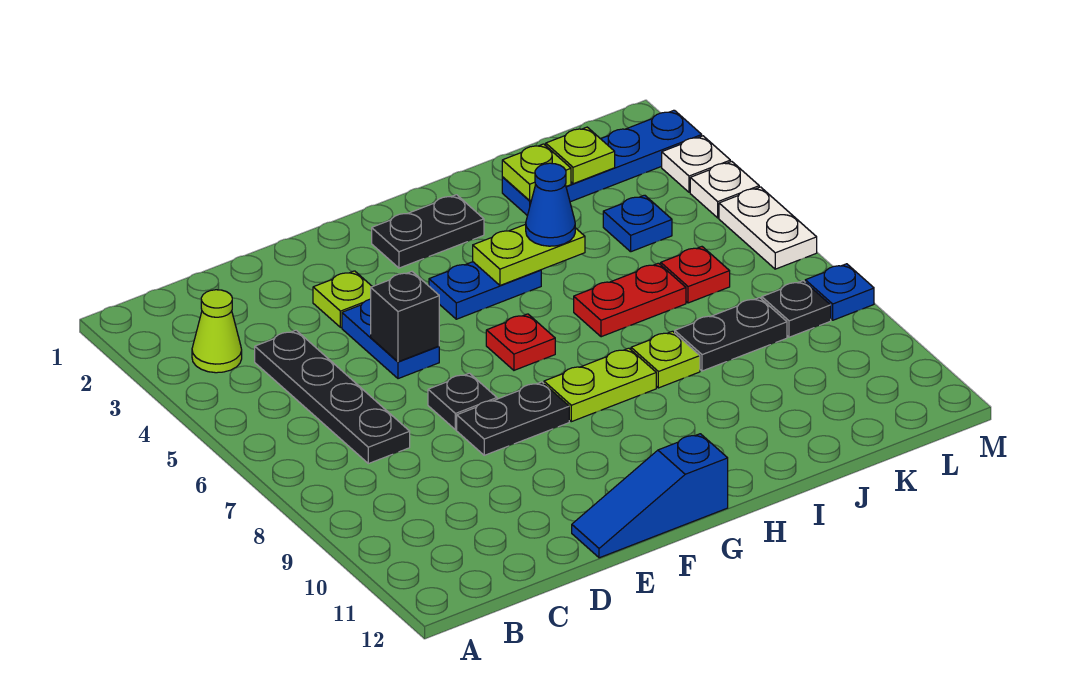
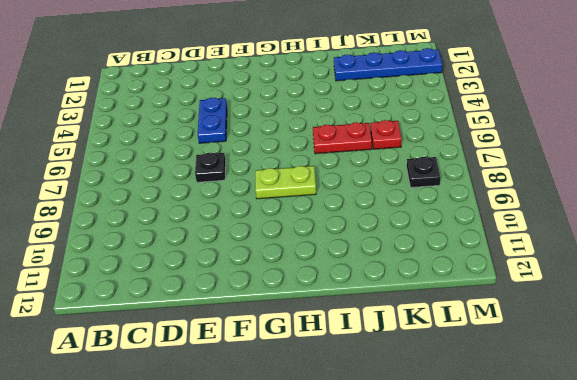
none -> lime 1x1 cone [192,290,242,373]
none -> black 1x4 plate [255,330,410,464]
none -> lime 1x1 plate [313,271,372,327]

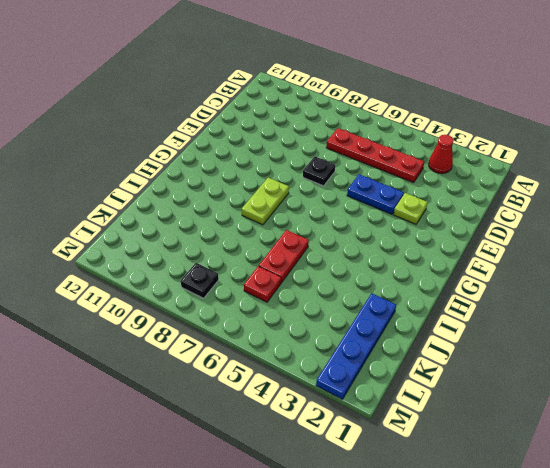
red 1x1 cone [428,135,454,173] -> lime 1x1 cone [192,290,242,373]
red 1x4 plate [326,128,424,183] -> black 1x4 plate [255,330,410,464]
none -> black 1x2 plate [457,382,569,455]
none -> blue 1x3 slope [572,434,728,558]
none -> black 1x2 plate [372,195,484,268]

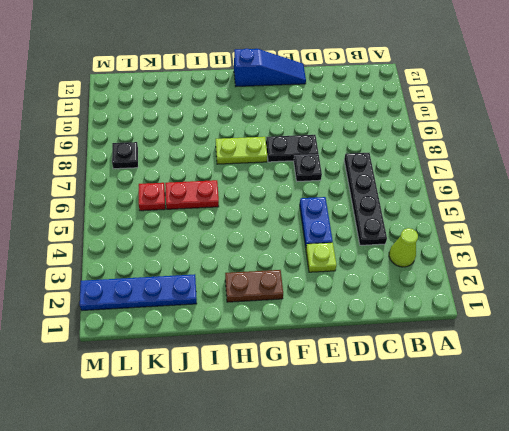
brown 1x2 plate [225,270,283,302] -> black 1x2 plate [372,195,484,268]
none -> blue 1x2 plate [429,262,541,319]
none -> red 1x1 plate [486,314,555,370]
none -> lime 1x1 plate [631,331,700,388]

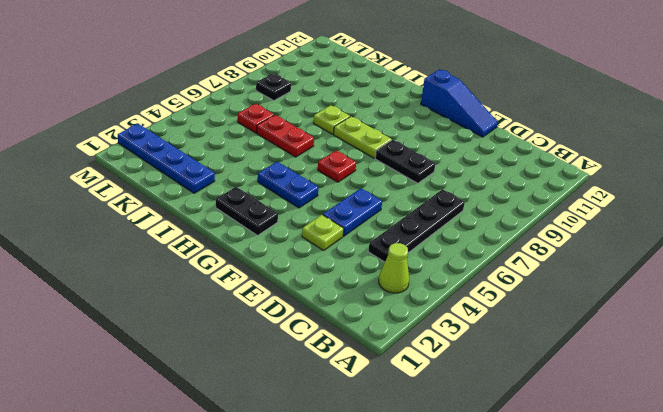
none -> black 1x1 plate [428,373,497,430]
none -> black 1x2 plate [675,298,787,371]
none -> blue 1x1 plate [603,195,672,252]

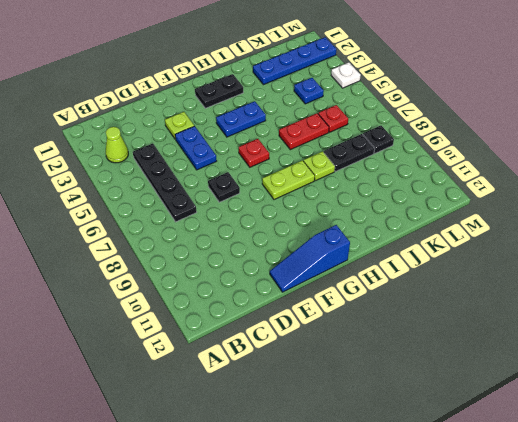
none -> black 1x2 plate [457,382,569,455]
none -> white 1x1 plate [662,136,730,192]
none -> white 1x2 plate [719,187,817,269]

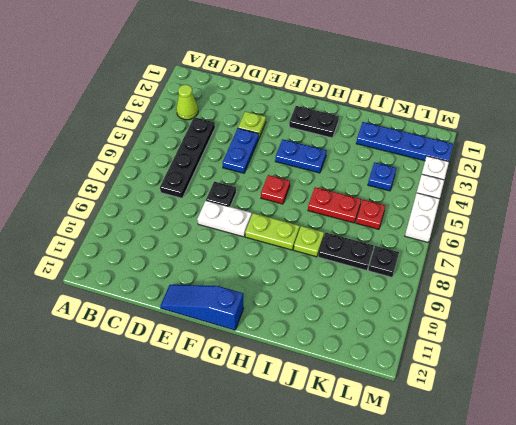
white 1x2 plate [197,201,252,237] -> black 1x2 plate [457,382,569,455]
none -> blue 1x1 plate [805,264,874,320]
none -> black 1x1 brick [371,272,439,362]
none -> lime 1x2 plate [473,224,585,285]

